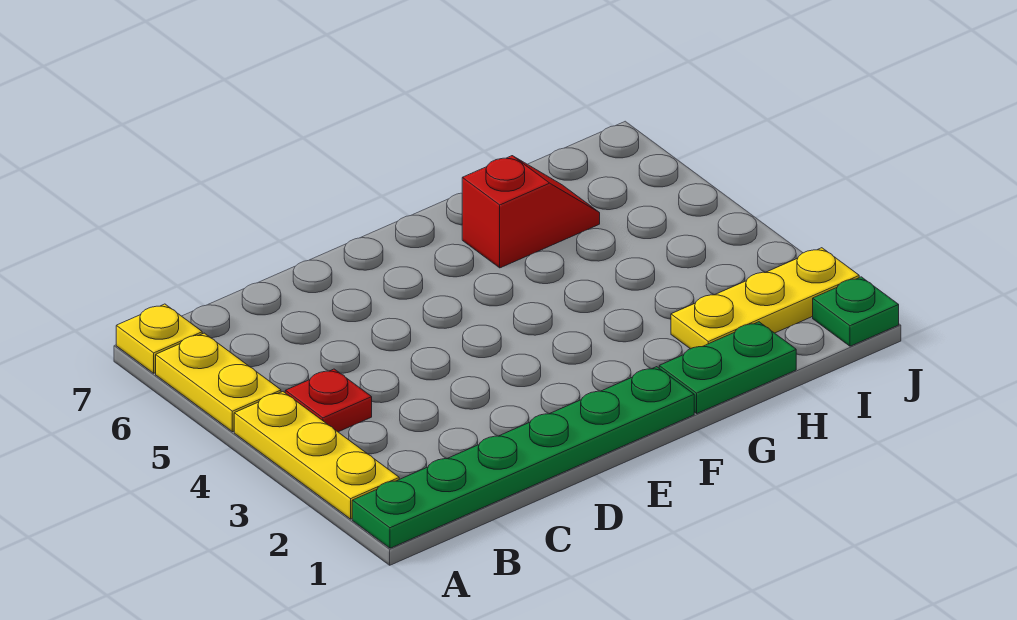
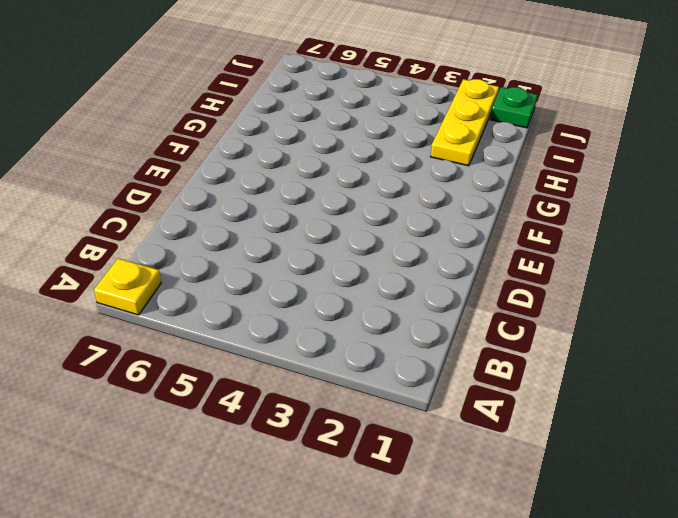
none -> green 1x6 plate [352,367,694,548]
none -> yellow 1x3 plate [234,392,399,519]

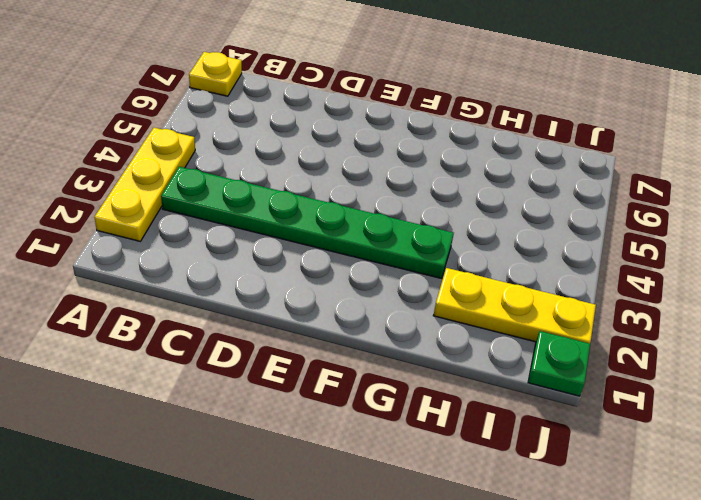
green 1x6 plate [161,167,454,278] -> green 1x6 plate moved to [352,367,694,548]
none -> yellow 1x2 plate [156,333,281,432]
none -> red 1x1 plate [285,369,372,432]

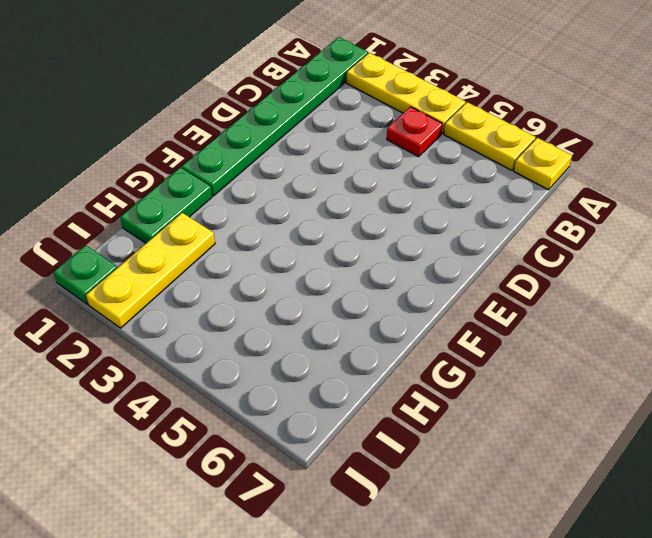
none -> red 1x2 slope [462,156,600,268]

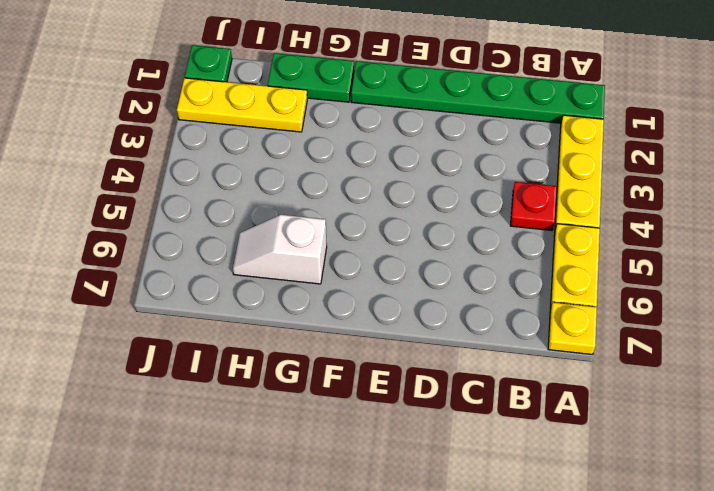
white 1x2 slope [233,215,327,284] -> red 1x2 slope [462,156,600,268]

